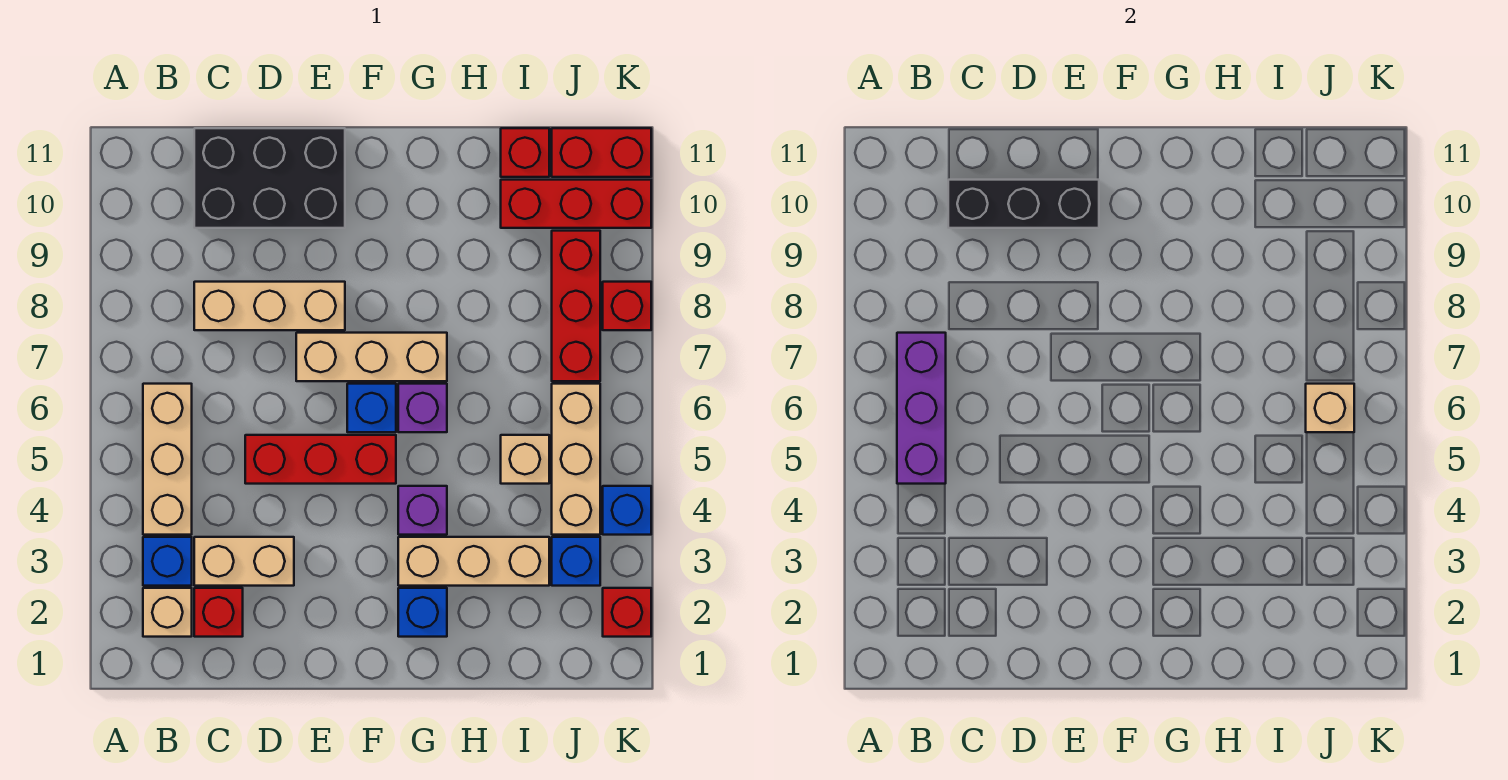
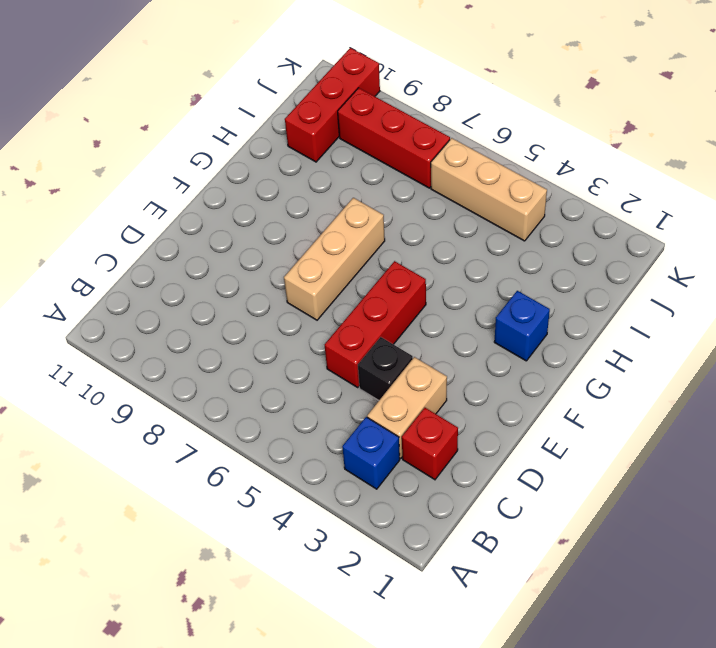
black 1x1 brick [358,337,413,400] -> none
none -> tan 1x1 brick [143,588,192,637]
none -> tan 1x3 brick [143,384,192,535]
none -> tan 1x3 brick [194,282,345,330]

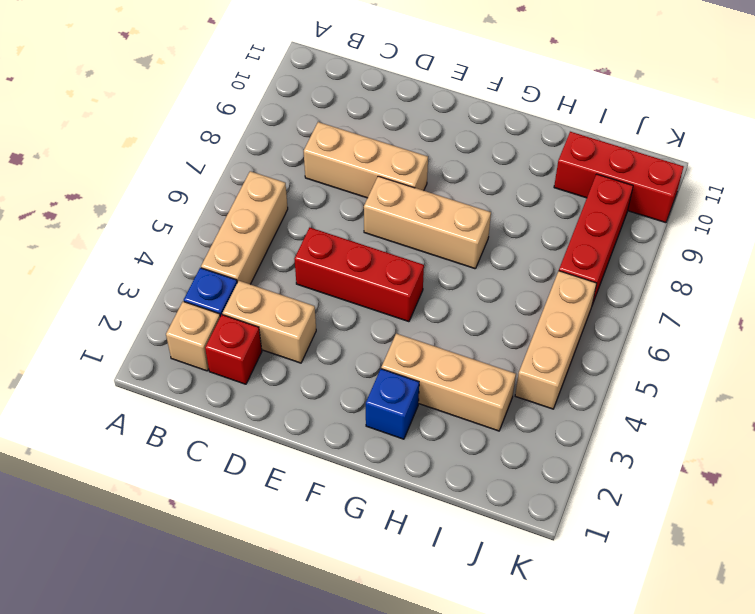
none -> black 2x3 brick [194,128,345,228]
none -> blue 1x1 brick [347,384,396,432]
none -> purple 1x1 brick [398,486,447,535]

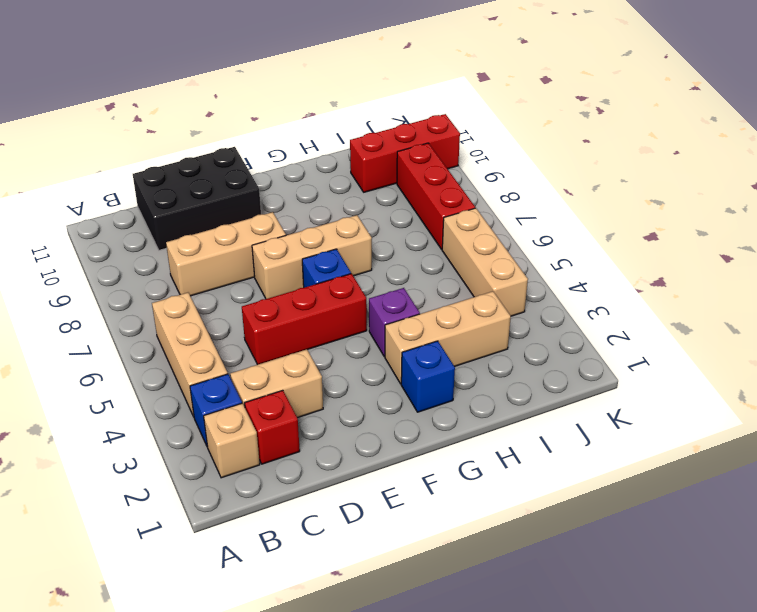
none -> purple 1x1 brick [398,384,447,432]
none -> tan 1x1 brick [501,435,549,484]
none -> red 1x1 brick [501,128,549,177]

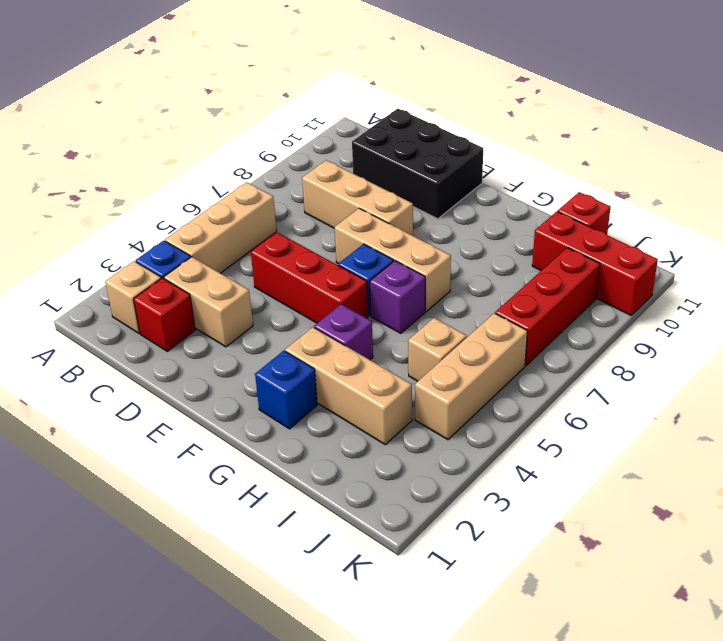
none -> blue 1x1 brick [552,537,600,586]
none -> red 1x2 brick [552,128,651,177]
none -> red 1x1 brick [603,588,651,637]

